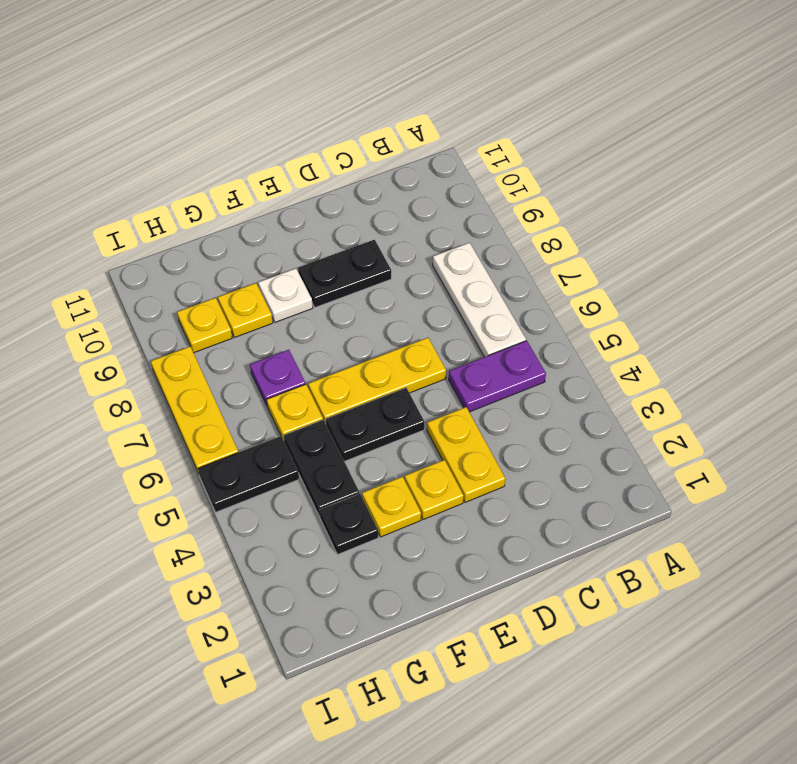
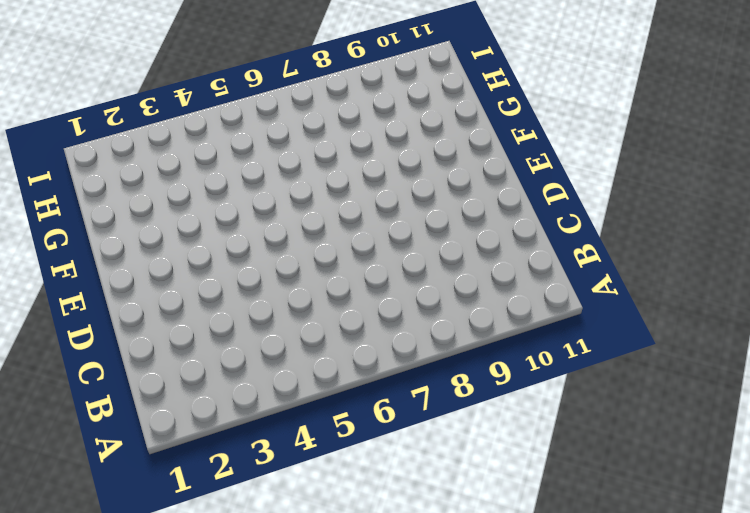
none -> purple 1x2 plate [449,341,546,412]
none -> white 1x3 plate [433,243,526,357]
none -> yellow 1x2 plate [427,407,505,502]

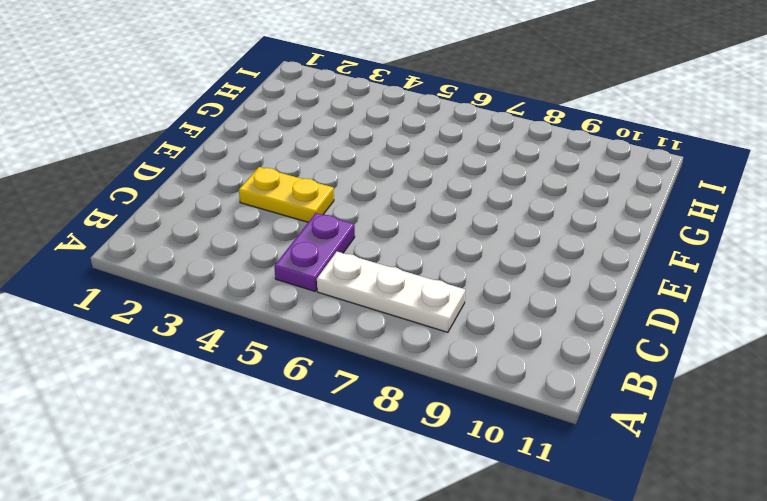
none -> yellow 1x3 plate [308,338,446,423]
none -> black 1x2 plate [298,240,391,307]
none -> yellow 1x1 plate [405,460,464,520]

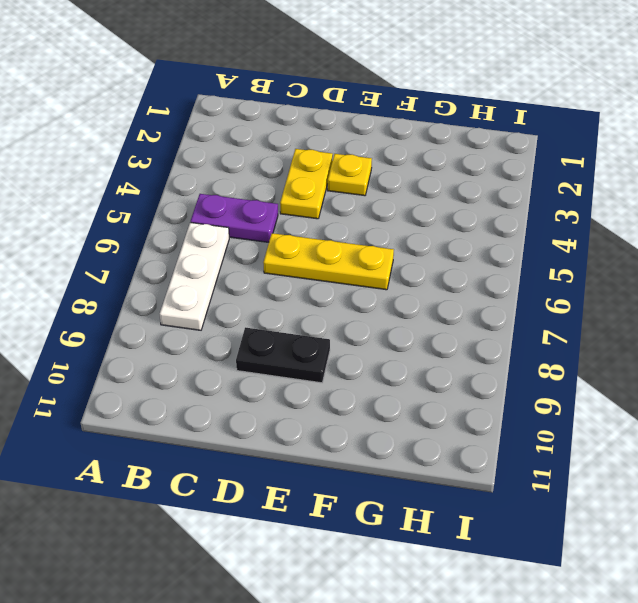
none -> black 1x2 plate [326,388,424,461]
none -> yellow 1x1 plate [362,477,421,537]
none -> white 1x1 plate [258,268,313,322]

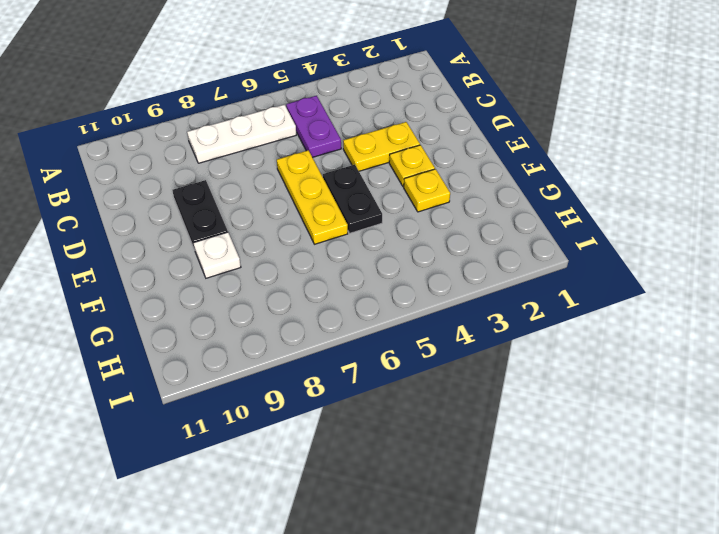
none -> black 1x1 plate [319,494,378,554]
none -> black 1x2 plate [284,420,359,516]
none -> yellow 1x1 plate [267,384,323,440]

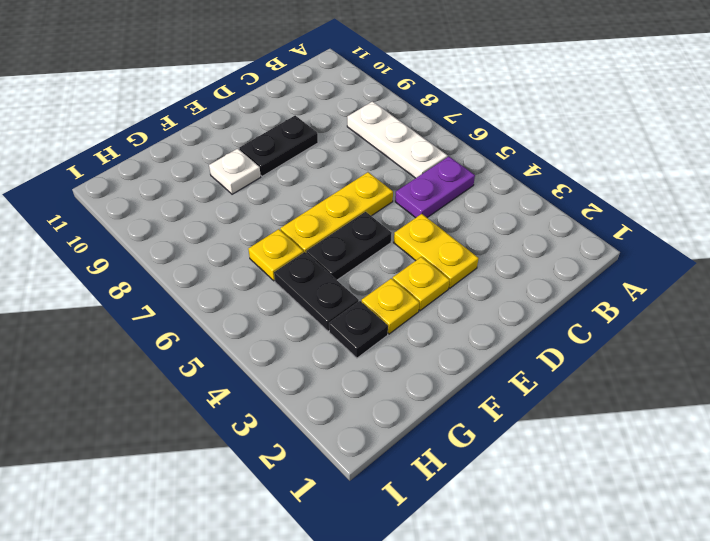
none -> purple 1x1 plate [250,350,305,405]
none -> yellow 1x1 plate [218,283,273,338]
none -> black 1x2 plate [198,436,299,512]

